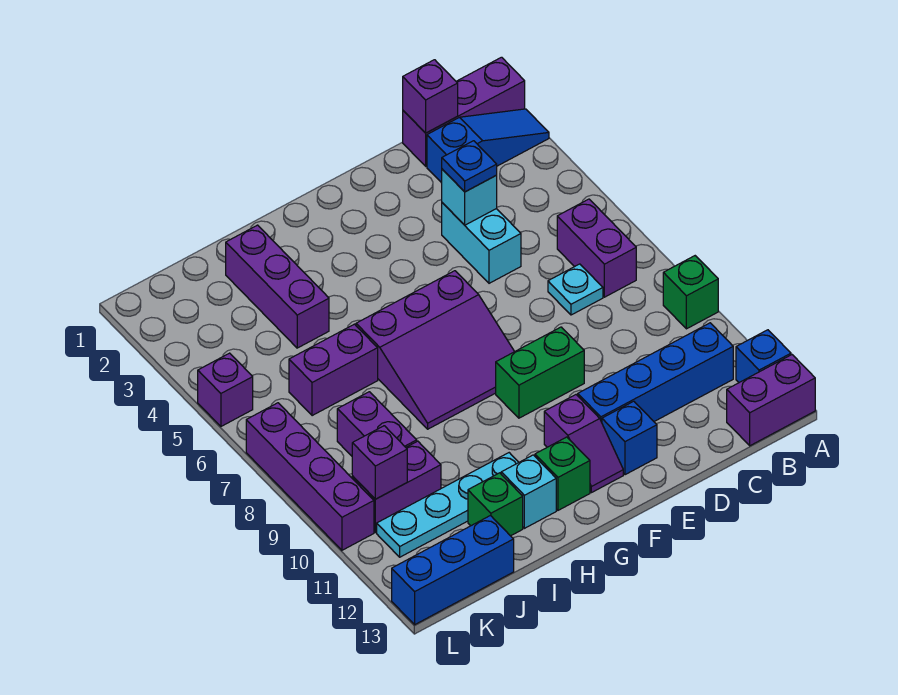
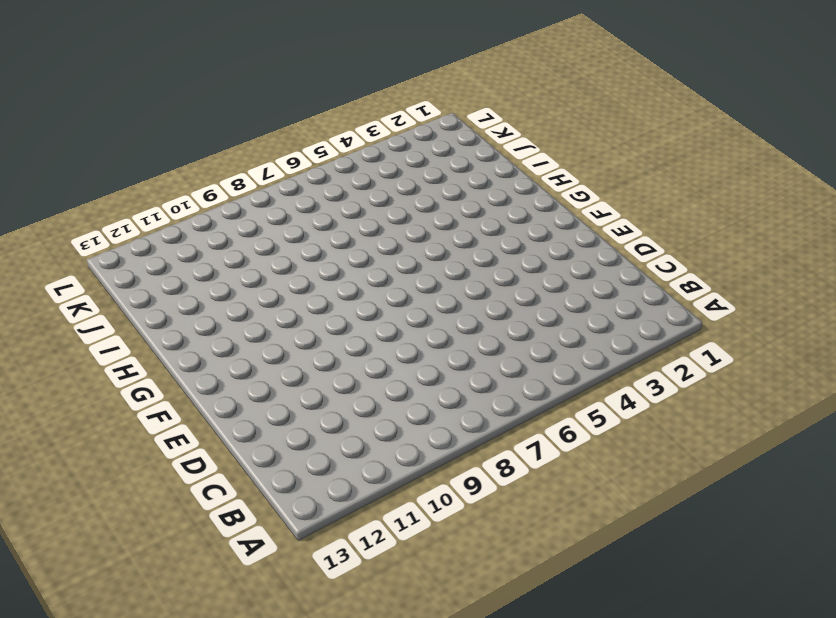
none -> purple 1x3 brick [403,57,525,166]
none -> blue 1x3 slope [427,109,549,183]
none -> green 1x1 brick [663,256,718,329]

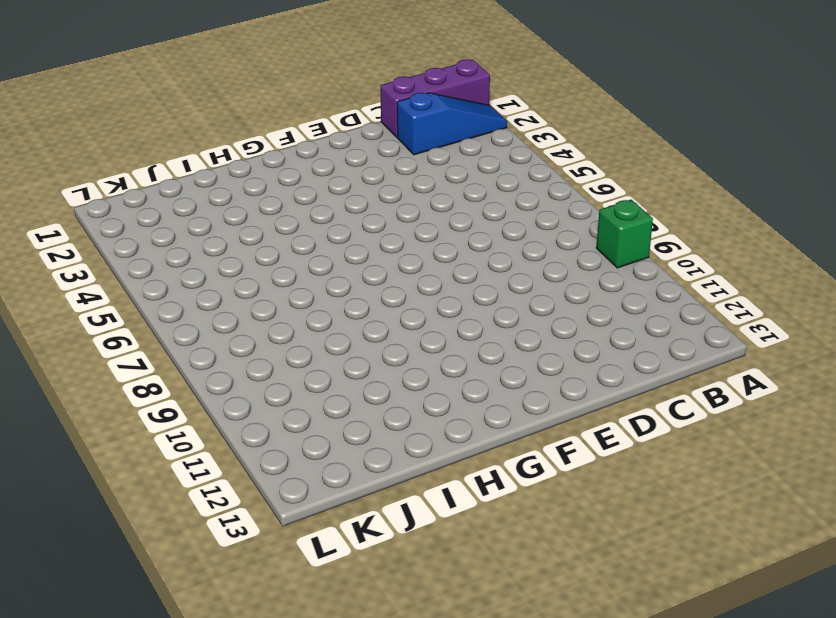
none -> blue 1x1 brick [736,330,791,382]
none -> purple 1x2 brick [727,355,815,446]
none -> purple 1x2 brick [557,199,636,297]

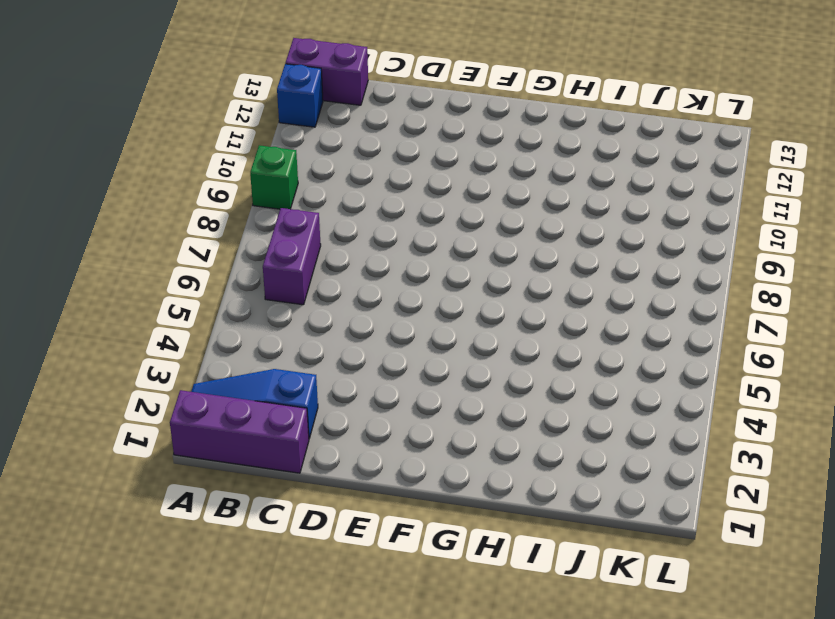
none -> blue 1x4 brick [578,323,733,422]
none -> cyan 1x1 plate [548,264,603,315]
none -> cyan 1x2 brick [442,203,521,283]

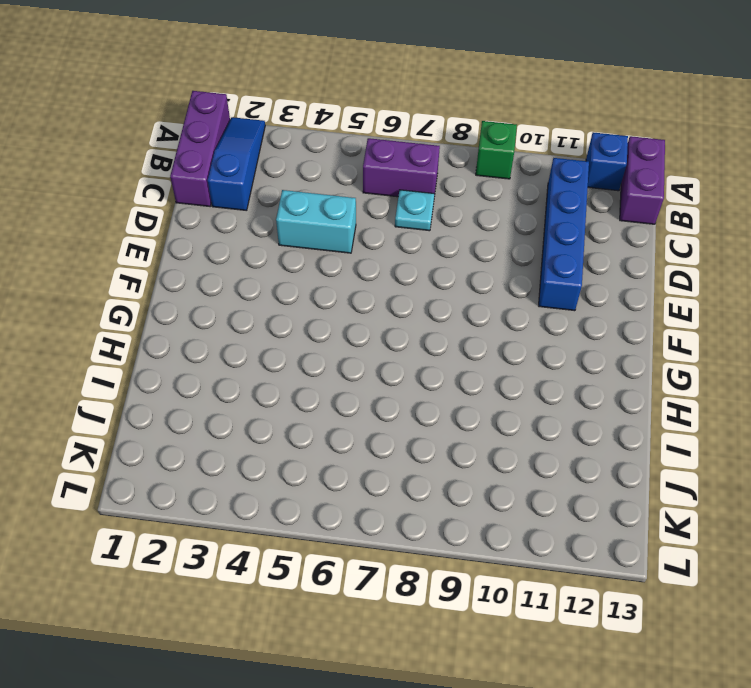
none -> green 1x2 brick [496,327,584,418]
none -> blue 1x1 brick [602,401,657,475]
none -> purple 3x3 slope [356,271,515,429]

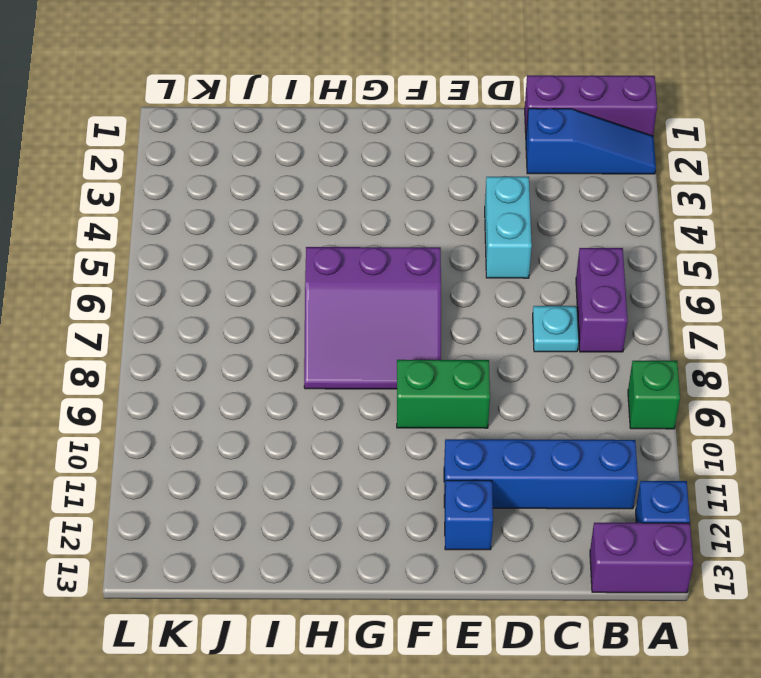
none -> purple 1x2 slope [544,395,623,493]
none -> green 1x1 brick [535,437,590,510]
none -> cyan 1x4 plate [377,453,519,557]

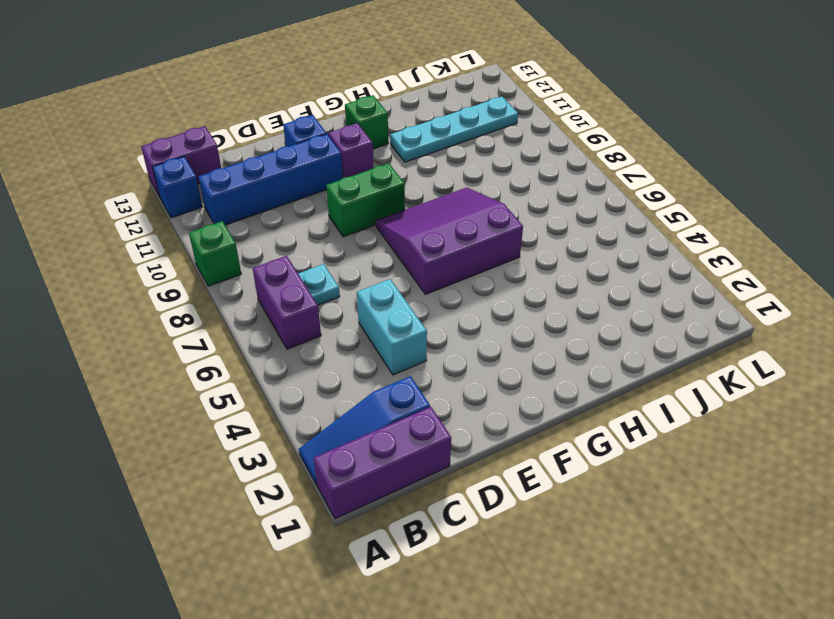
none -> cyan 1x1 brick [501,455,556,528]
none -> purple 1x3 brick [226,225,329,348]
none -> purple 1x2 brick [289,324,378,416]

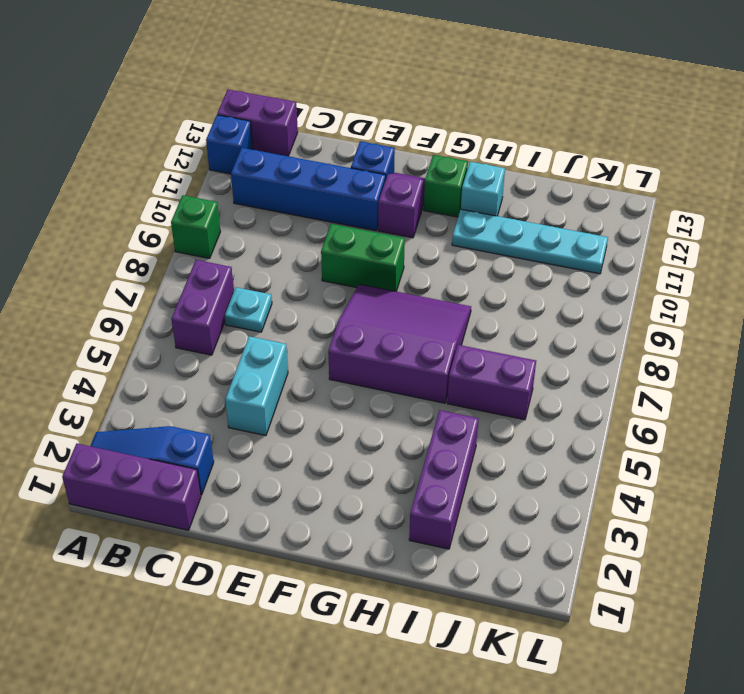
none -> green 1x1 brick [468,473,523,536]
none -> purple 1x2 brick [337,392,417,456]
none -> purple 1x2 brick [352,441,441,533]

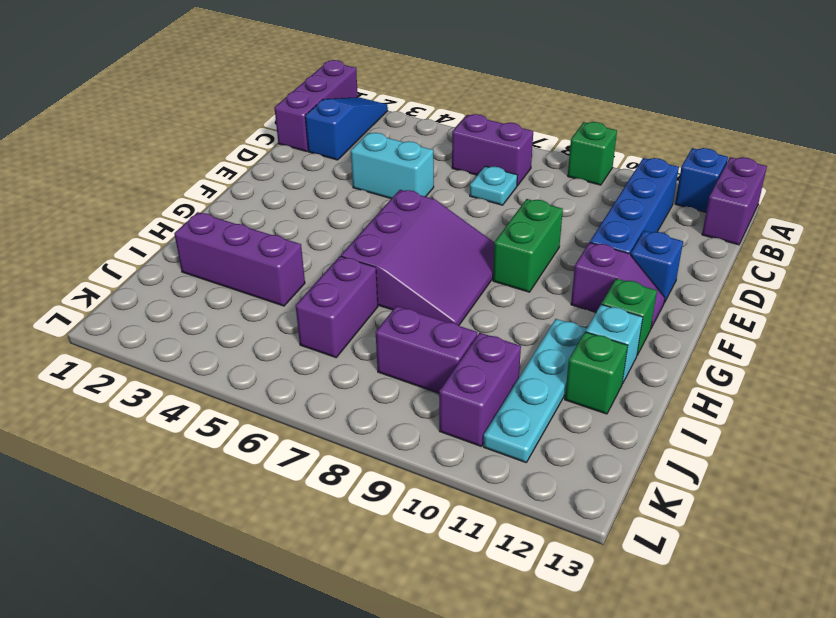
none -> blue 1x3 brick [392,516,514,625]
none -> purple 1x1 brick [198,353,253,426]
none -> purple 1x4 brick [246,403,374,550]

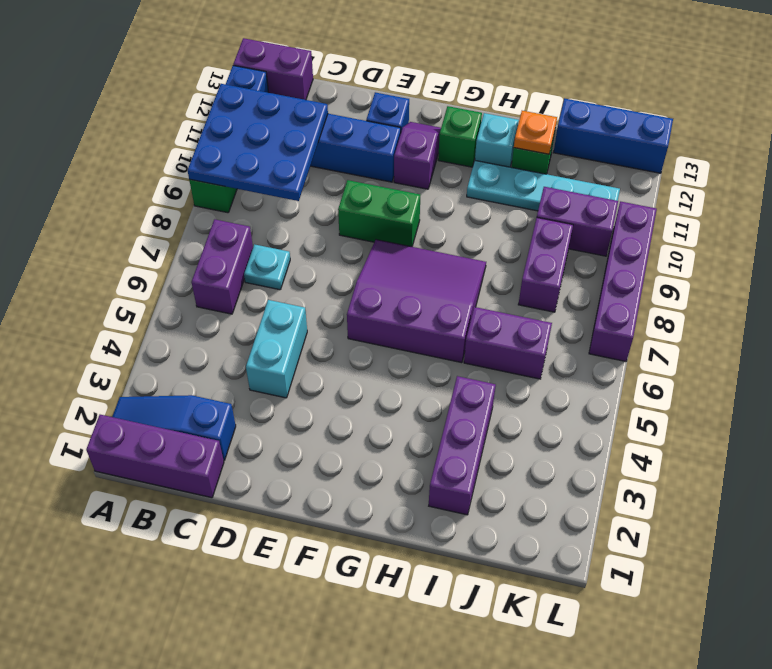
blue 3x3 plate [188,84,328,201] -> none
orange 1x1 plate [514,111,557,154] -> none
none -> purple 1x1 brick [198,353,253,426]
none -> purple 1x1 brick [403,60,458,133]
none -> cyan 1x1 brick [442,169,497,225]

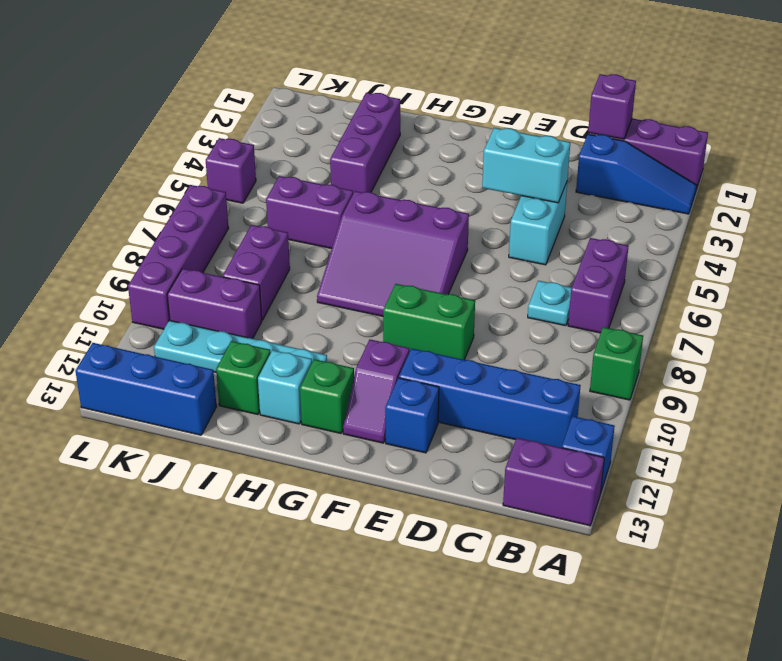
cyan 1x2 brick [482,128,570,203] -> cyan 1x1 brick [442,169,497,225]
none -> purple 1x1 brick [352,426,407,499]
none -> blue 1x1 plate [442,141,497,192]

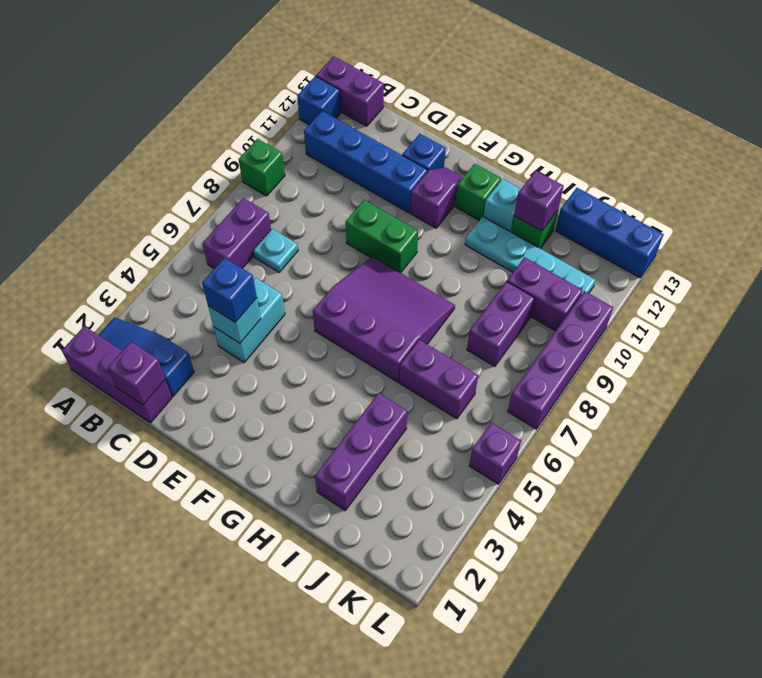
blue 1x1 brick [202,258,257,322] -> blue 1x1 plate [442,141,497,192]
purple 1x1 brick [514,171,564,231] -> purple 1x1 brick moved to [352,426,407,499]

